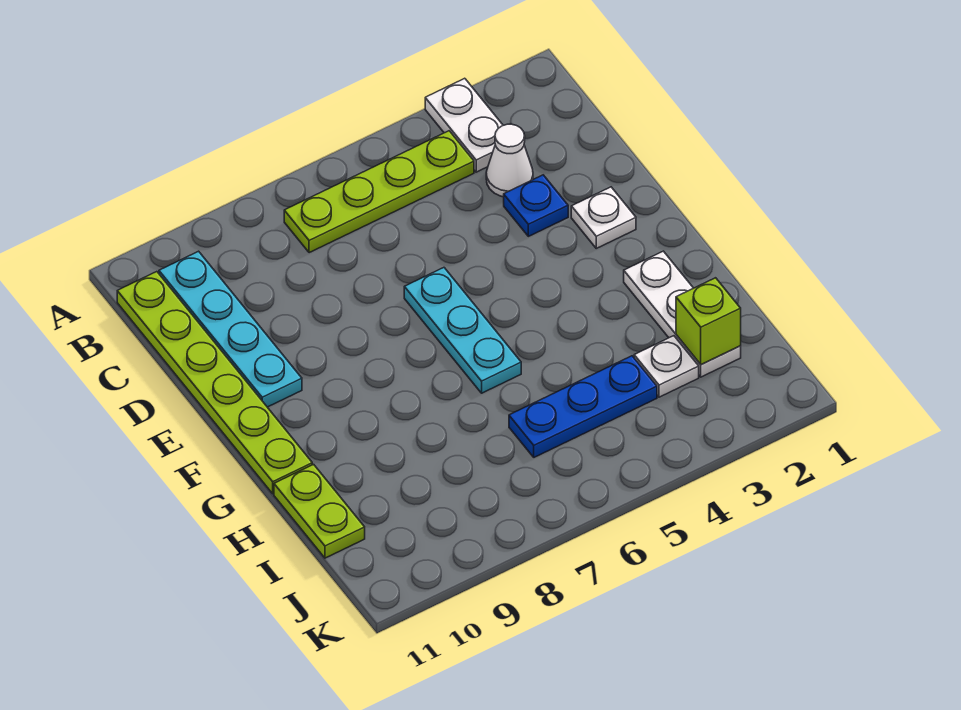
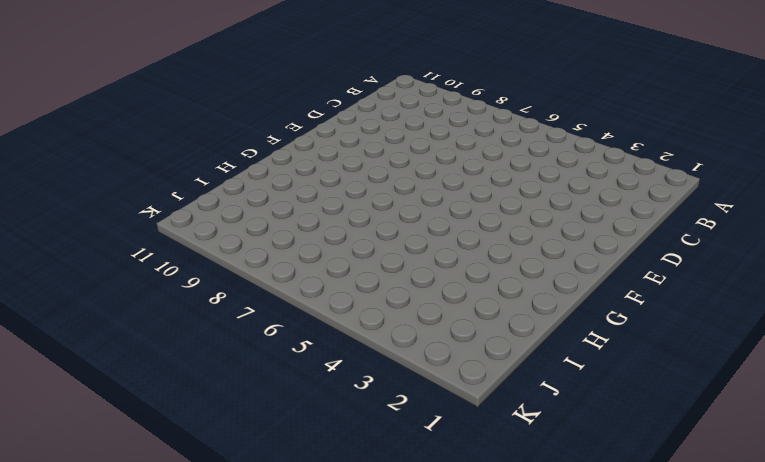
none -> white 1x2 plate [425,78,503,172]
none -> lime 1x4 plate [284,131,474,253]
none -> cyan 1x4 plate [159,251,302,407]

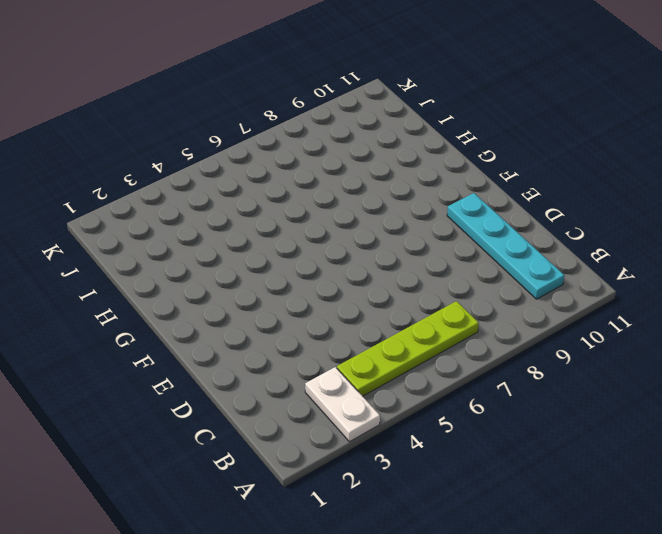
none -> lime 1x6 plate [117,272,312,494]
none -> white 1x1 cone [486,124,533,197]
none -> blue 1x1 plate [504,175,568,236]

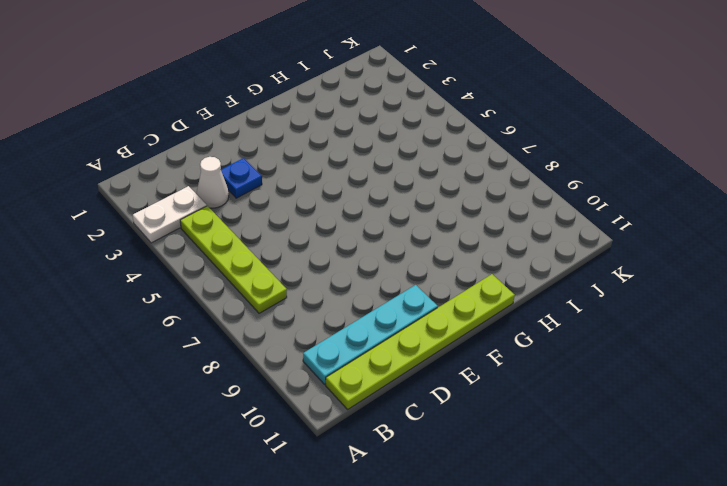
none -> white 1x1 plate [571,187,636,248]
none -> cyan 1x3 plate [404,268,521,393]
none -> white 1x3 plate [624,251,741,377]

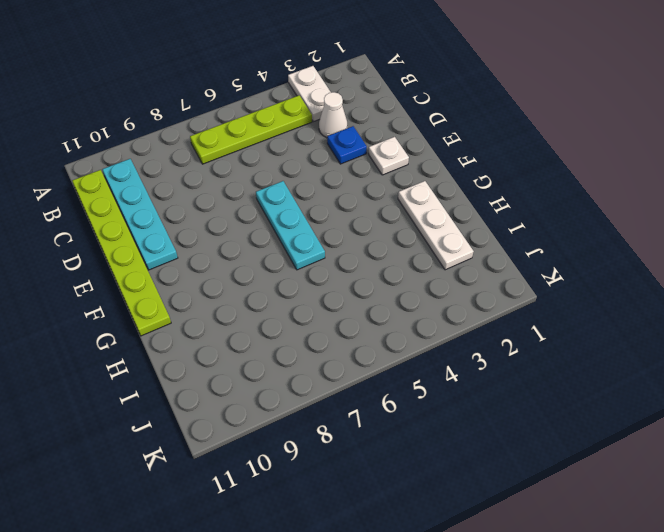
none -> lime 1x2 plate [274,464,365,558]
none -> white 1x1 plate [634,336,699,397]
none -> blue 1x3 plate [509,356,657,457]

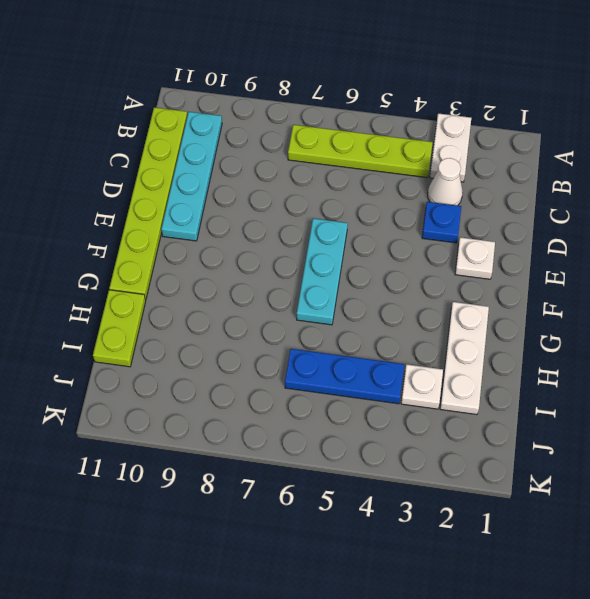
none -> lime 1x1 brick [676,278,741,365]

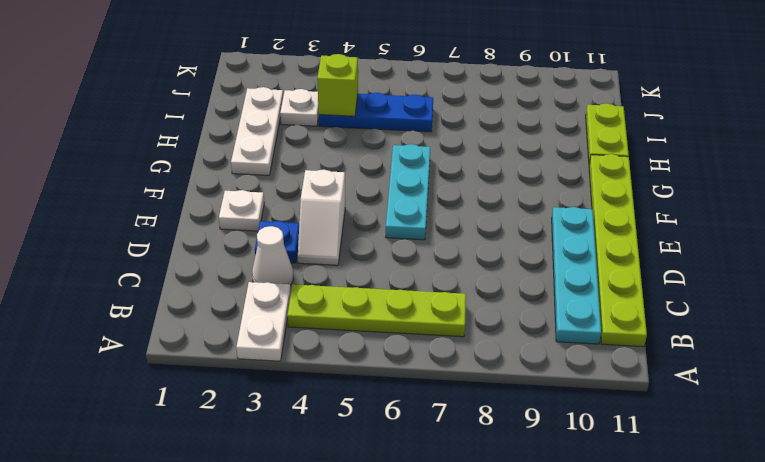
white 1x2 slope [298,170,345,265] -> none
lime 1x1 brick [317,54,358,116] -> lime 1x1 brick moved to [676,278,741,365]

